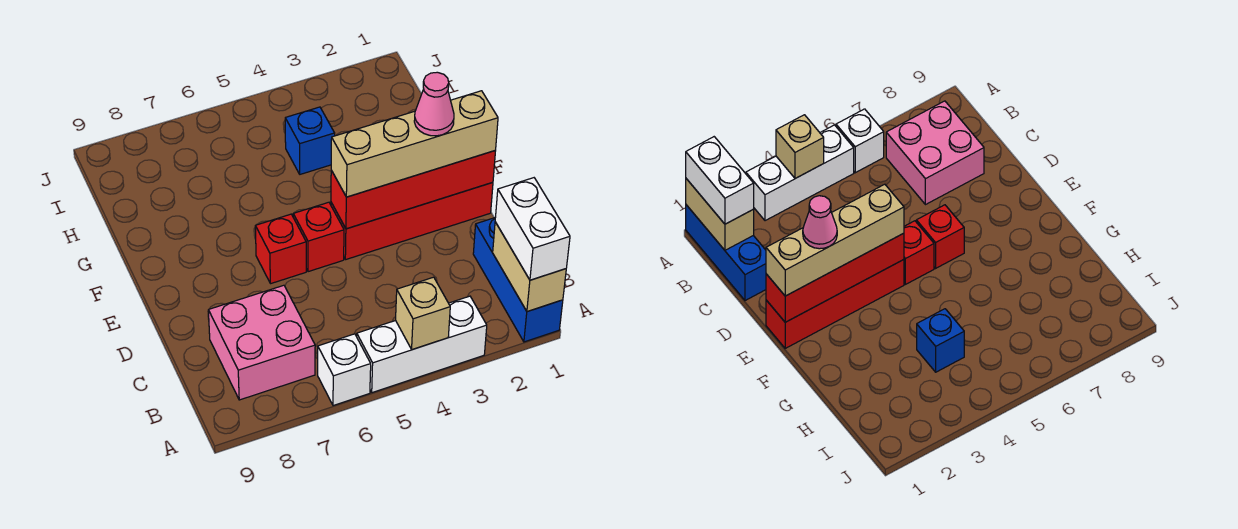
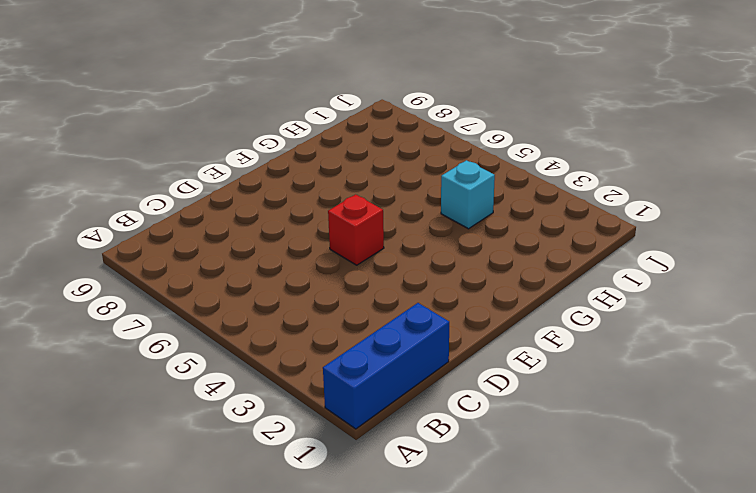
cyan 1x1 brick [441,160,495,229] -> blue 1x1 brick [285,107,335,174]
none -> white 1x3 brick [357,296,487,393]
none -> white 1x1 brick [318,334,371,406]
none -> pink 2x2 brick [208,285,315,400]

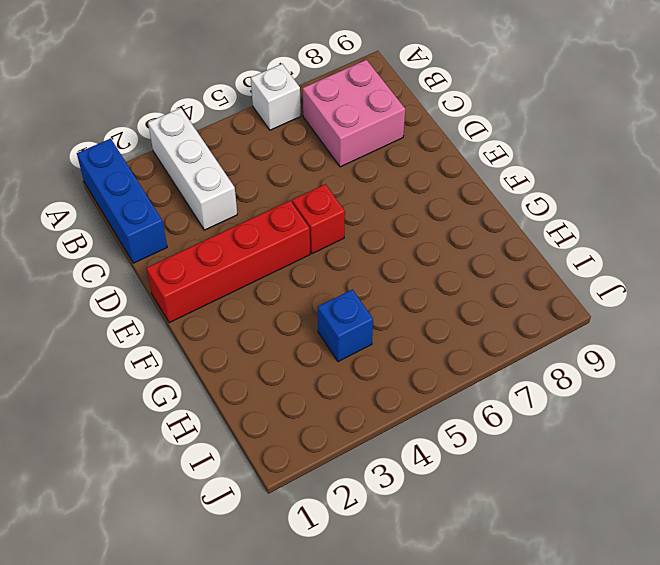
white 1x3 brick [148,108,237,230] -> white 1x3 brick turned to [357,296,487,393]
none -> red 1x1 brick [255,214,306,284]
none -> tan 1x2 brick [493,222,566,312]
none -> tan 1x1 brick [396,277,450,350]

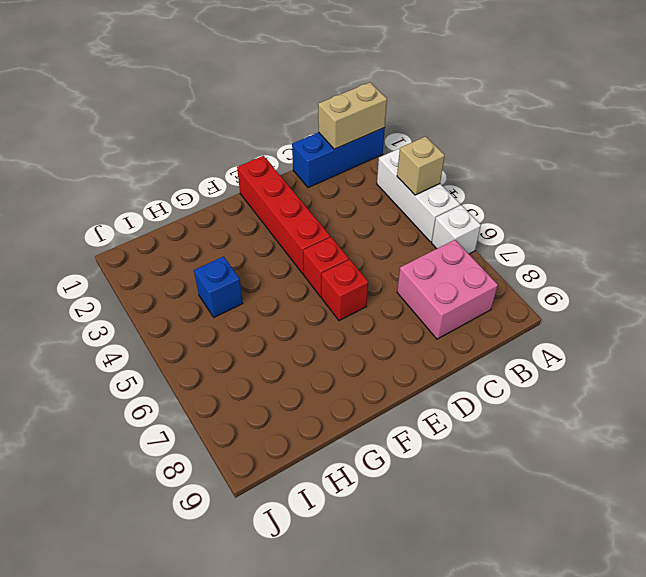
none -> red 1x4 brick [331,151,495,229]
none -> white 1x2 brick [495,178,570,280]
none -> tan 1x4 brick [331,91,498,197]

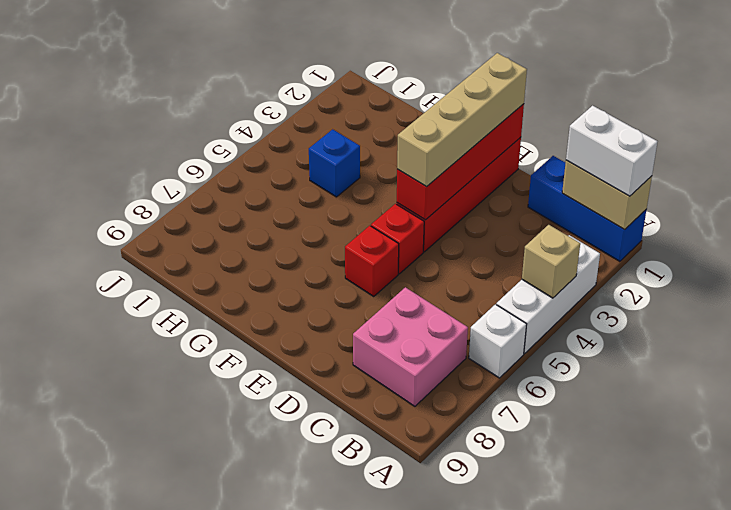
none -> pink 1x1 cone [414,72,454,136]

